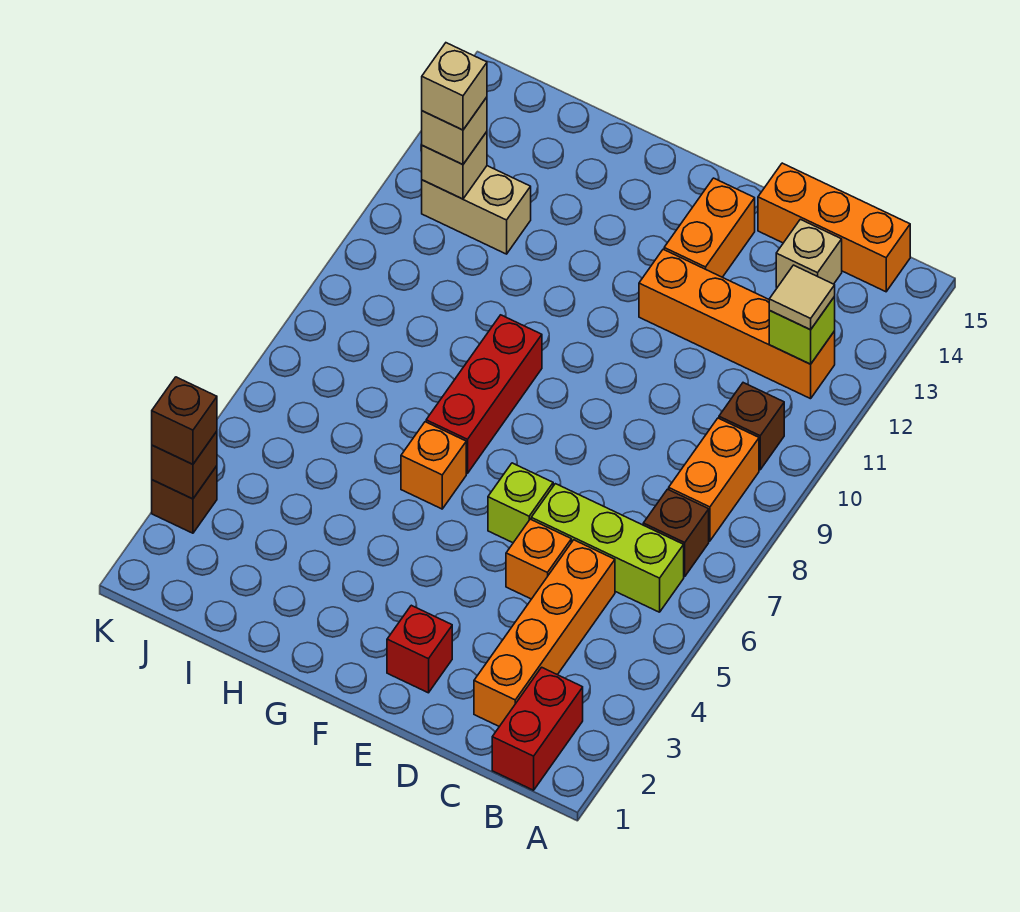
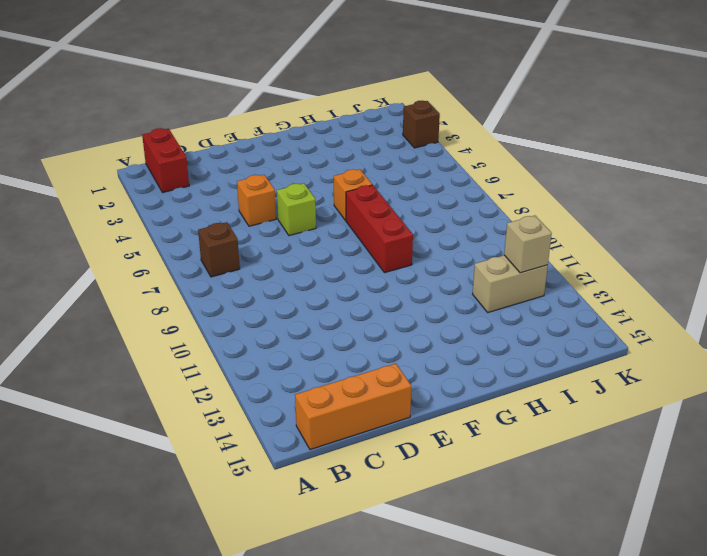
none -> lime 1x3 brick [531,484,684,612]
none -> orange 1x2 brick [669,418,759,541]
none -> brown 1x1 brick [719,383,784,470]

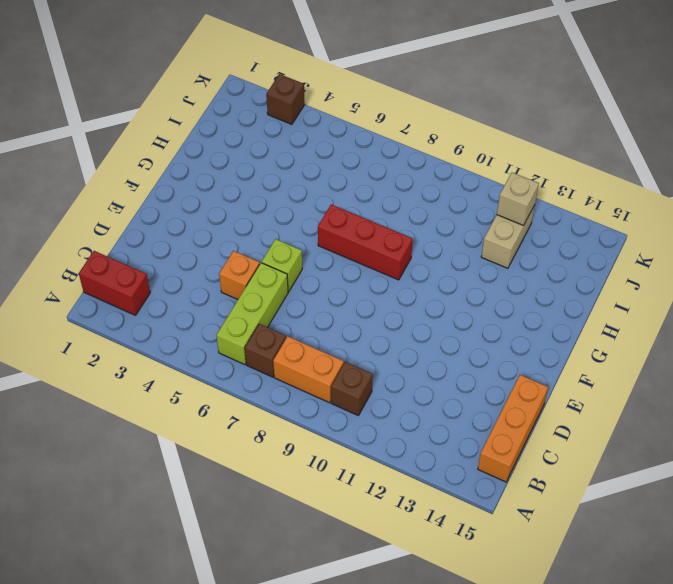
none -> orange 1x4 brick [639,249,835,399]
none -> orange 1x4 brick [474,540,615,727]
none -> tan 1x1 brick [776,219,842,287]

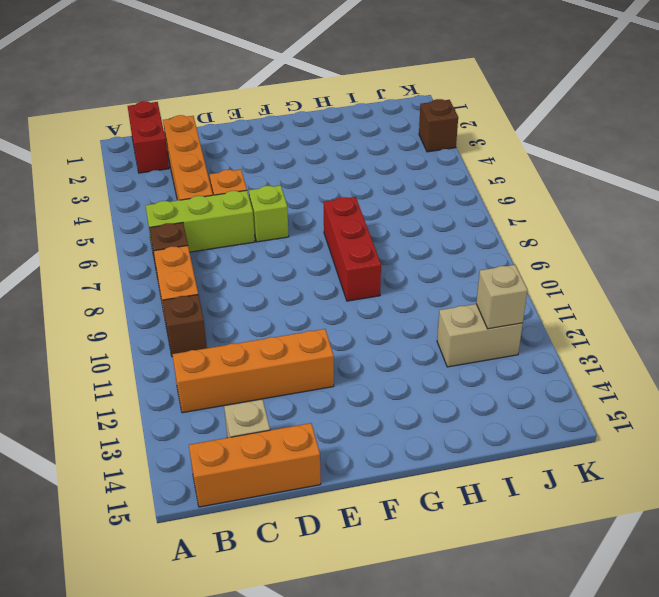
none -> red 1x1 brick [387,605,452,693]
none -> orange 1x2 brick [664,178,755,277]
none -> orange 1x1 brick [401,422,466,509]

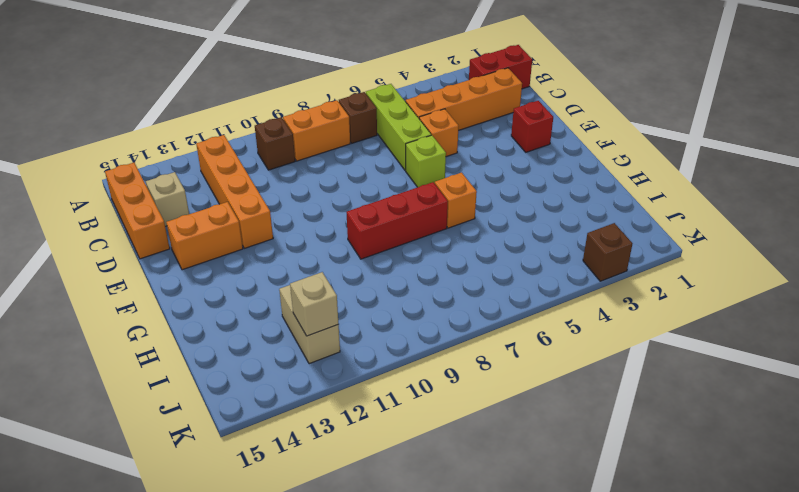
none -> lime 1x1 brick [769,297,835,364]
none -> brown 1x1 brick [152,431,217,499]
none -> tan 1x1 tile [769,265,835,330]

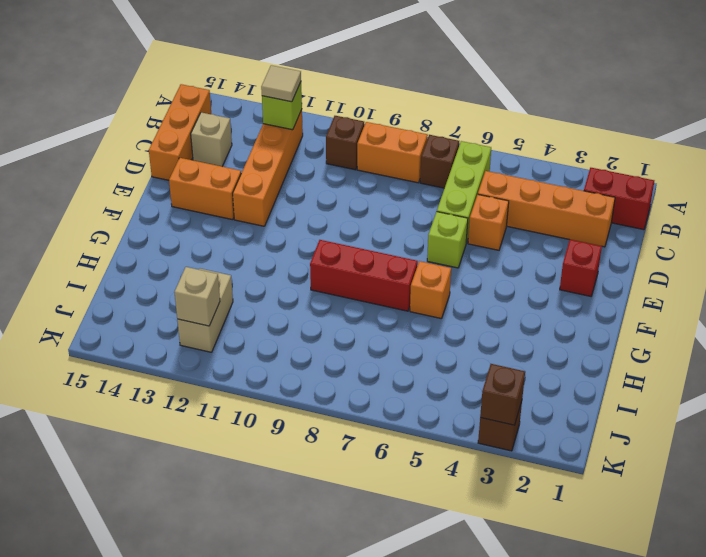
none -> tan 1x1 brick [422,97,487,165]
none -> brown 1x1 brick [152,377,217,464]
none -> tan 1x1 brick [422,43,487,130]

